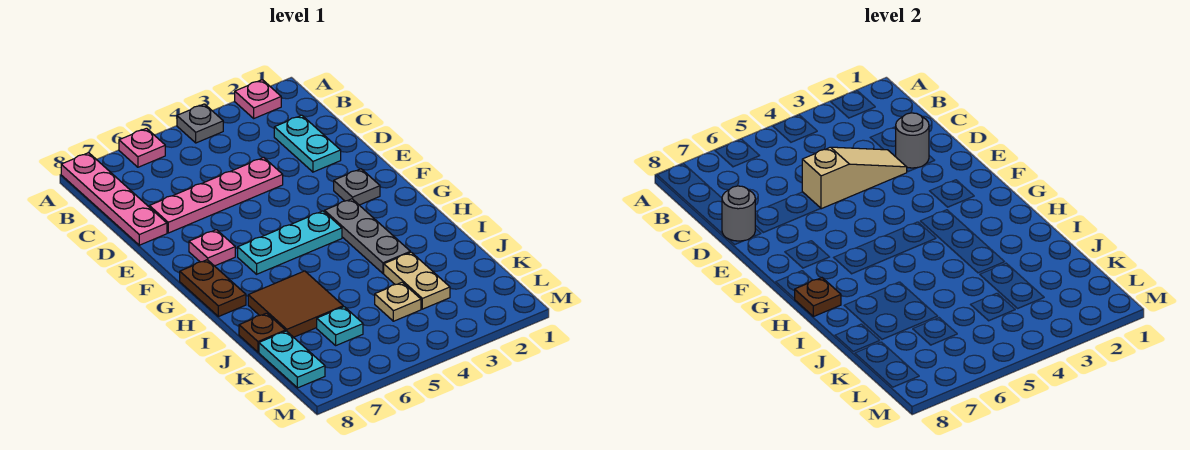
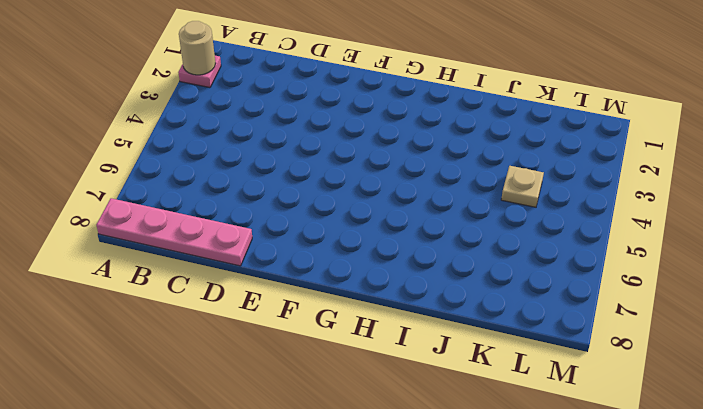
tan 1x1 round brick [179,21,216,75] -> none
none -> grey 1x1 plate [177,104,223,143]
none -> pink 1x1 plate [119,128,165,167]
none -> cyan 1x2 plate [274,115,341,172]

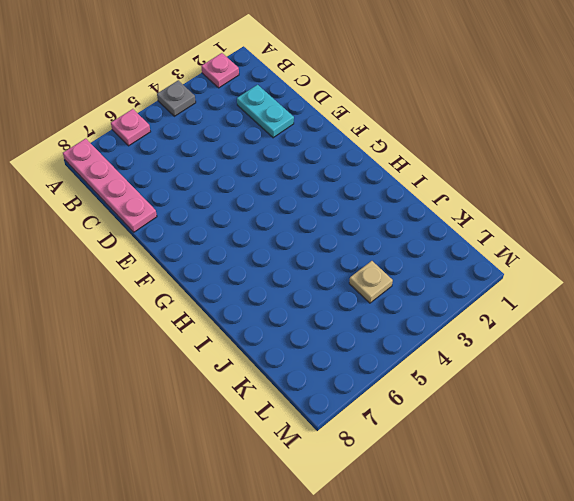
none -> pink 1x4 plate [149,158,283,233]
none -> grey 1x1 plate [334,169,380,205]
none -> pink 1x1 plate [189,230,235,266]

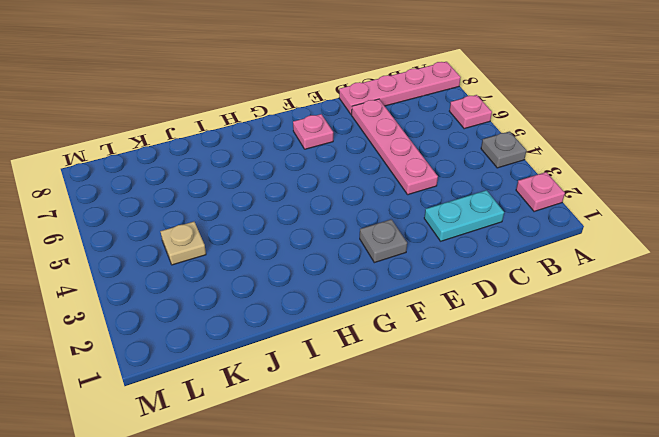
none -> grey 1x3 plate [325,199,410,273]
none -> cyan 1x3 plate [238,211,342,274]
none -> brown 1x2 plate [180,260,246,317]

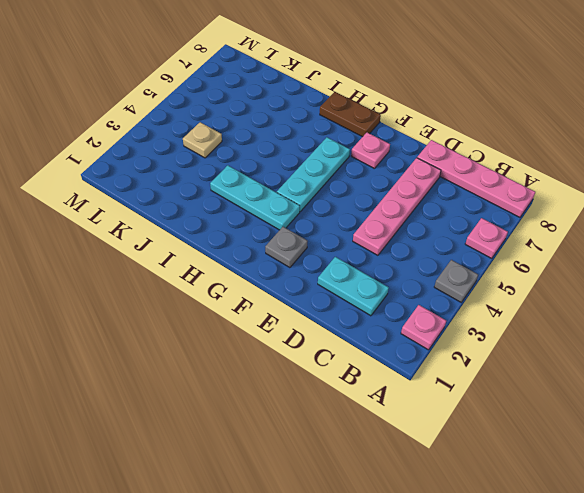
cyan 1x3 plate [210,165,300,230] -> grey 1x3 plate [325,199,410,273]
none -> brown 2x2 tile [248,271,343,337]
none -> tan 1x2 plate [384,252,450,309]
none -> brown 1x1 plate [239,313,285,352]

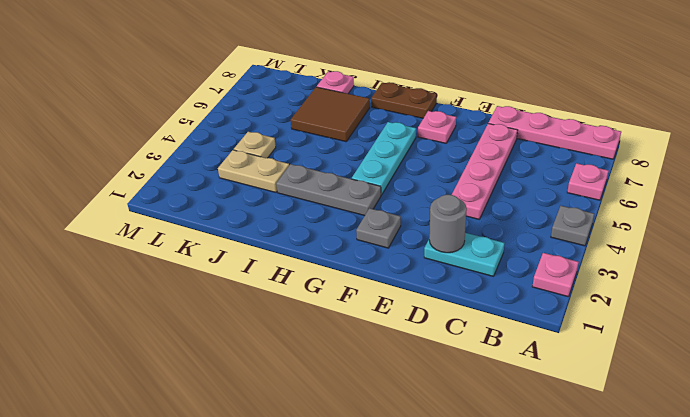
pink 1x1 plate [317,71,354,94] -> brown 1x1 plate [239,313,285,352]
none -> cyan 1x1 plate [317,307,363,345]
none -> cyan 1x2 plate [259,331,325,388]
none -> tan 1x3 slope [802,147,907,209]

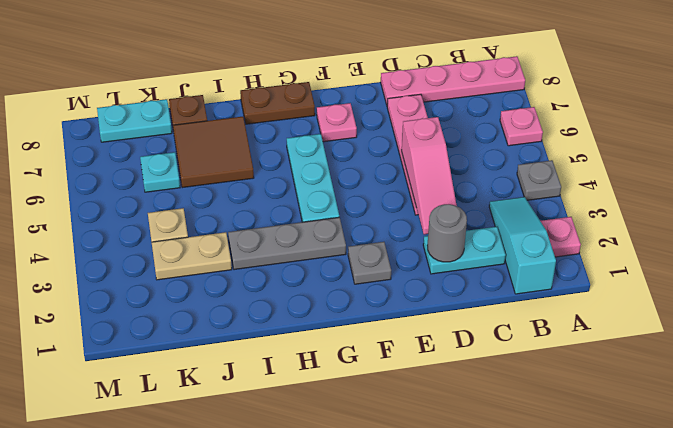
cyan 1x3 slope [489,197,556,294] -> none
pink 1x3 slope [402,117,457,235] -> tan 1x3 slope [802,147,907,209]
none -> grey 1x1 round brick [722,186,755,241]
none -> brown 1x1 plate [795,278,841,317]

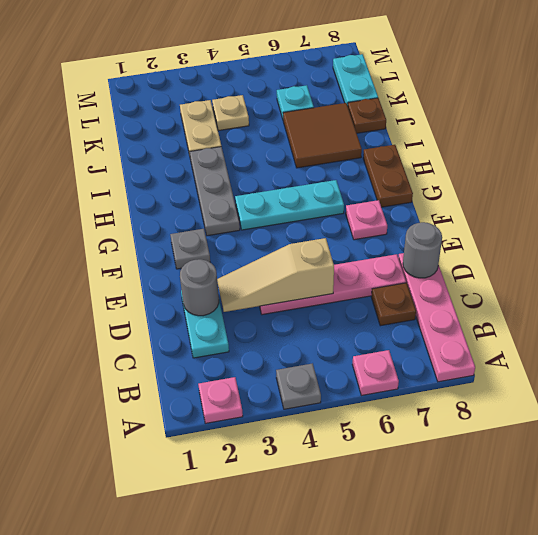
brown 1x1 plate [371,283,416,326] -> brown 1x1 plate moved to [795,278,841,317]

